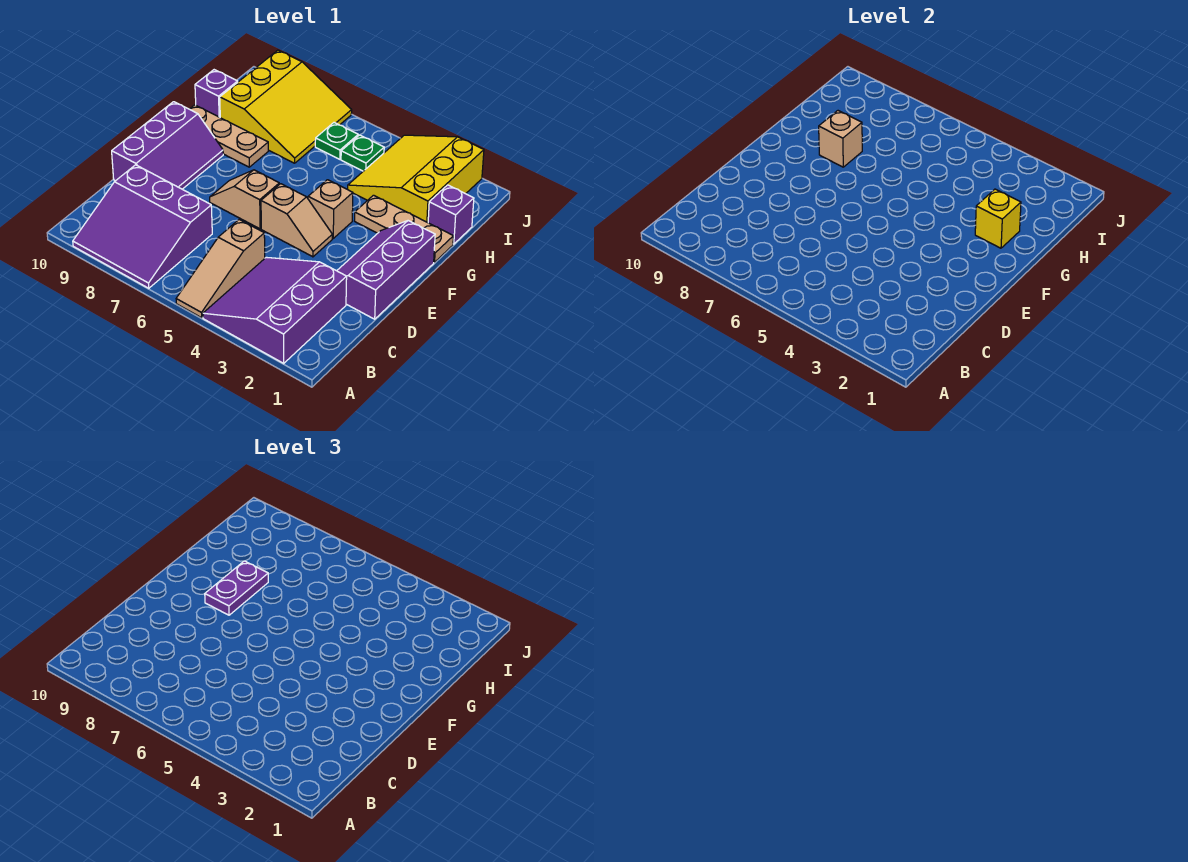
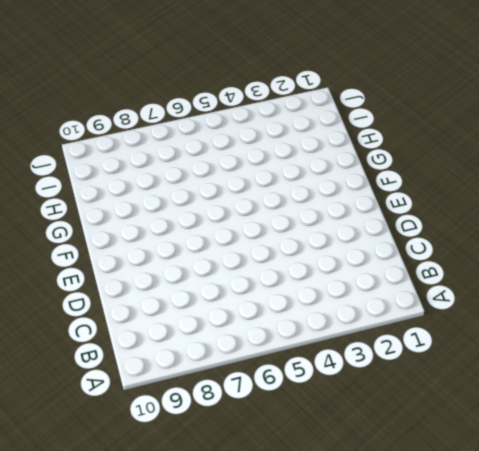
none -> purple 3x3 slope [203,257,347,363]
none -> tan 1x3 slope [176,220,265,318]
none -> purple 3x3 slope [73,165,212,288]

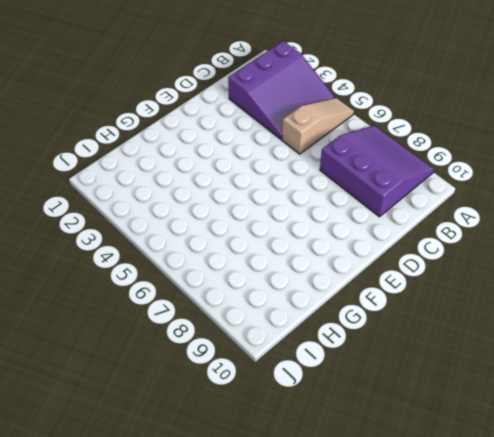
none -> purple 2x3 slope [337,221,435,319]
none -> purple 2x3 slope [112,102,223,189]
none -> tan 1x2 slope [261,184,332,257]

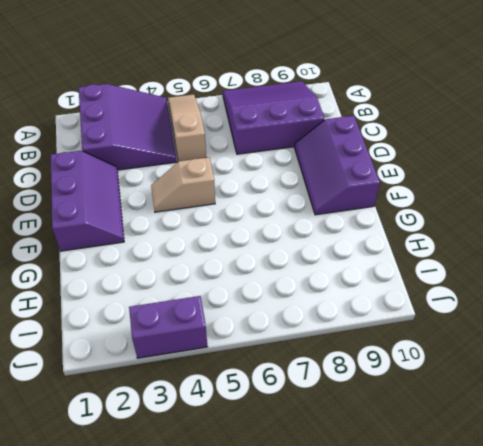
purple 1x2 brick [129,296,207,358] -> yellow 3x3 slope [348,135,484,223]
none -> tan 1x2 slope [210,170,279,229]
none -> tan 1x1 brick [308,180,353,238]
none -> tan 1x3 plate [355,195,453,262]

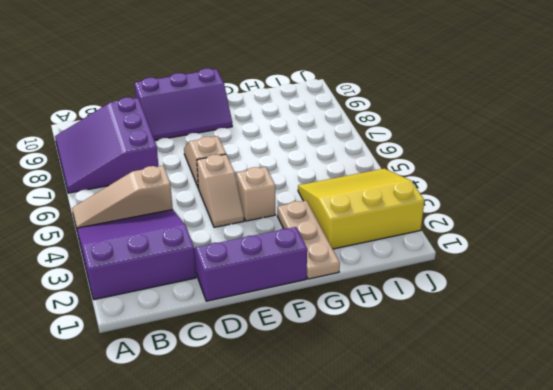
none -> tan 1x3 plate [190,105,268,167]
none -> purple 1x1 brick [428,185,474,244]
none -> yellow 3x3 slope [220,50,352,163]

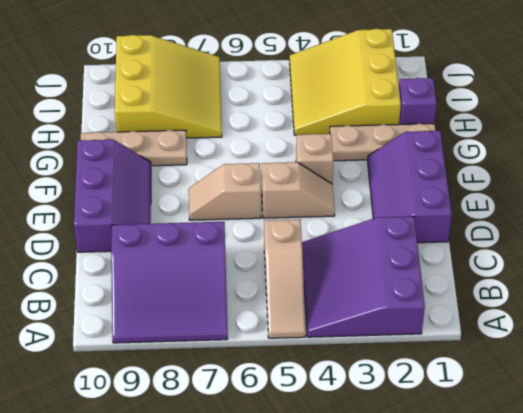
none -> purple 1x1 brick [195,70,238,117]
none -> green 1x1 plate [341,135,384,171]
none -> green 1x1 plate [315,123,358,159]

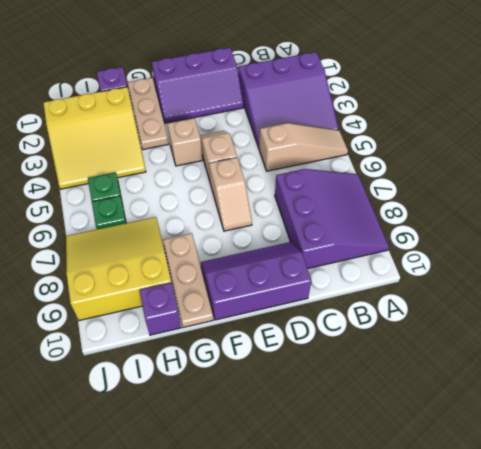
none -> yellow 1x1 brick [975,189,1021,248]
none -> tan 1x1 brick [819,111,862,167]
none -> purple 1x2 plate [205,561,268,615]

